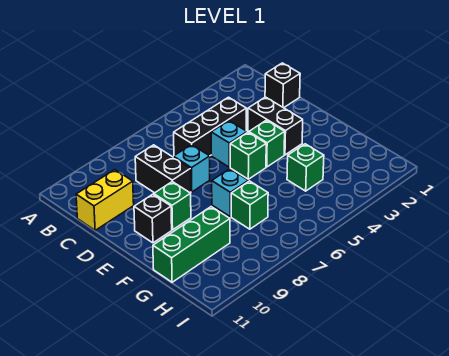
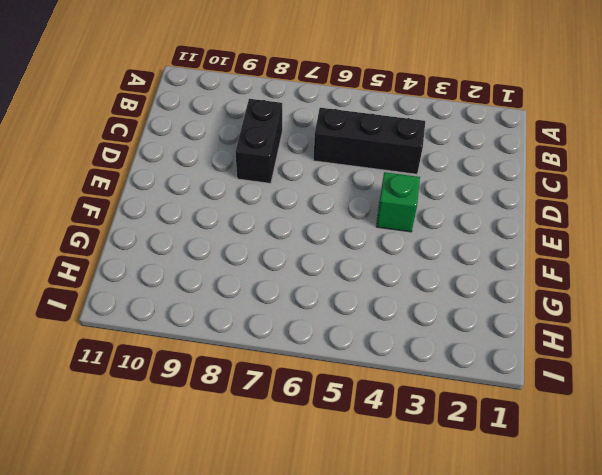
none -> black 1x1 brick [265,63,300,108]
none -> yellow 1x2 brick [76,170,134,230]
none -> black 1x2 brick [248,97,303,155]

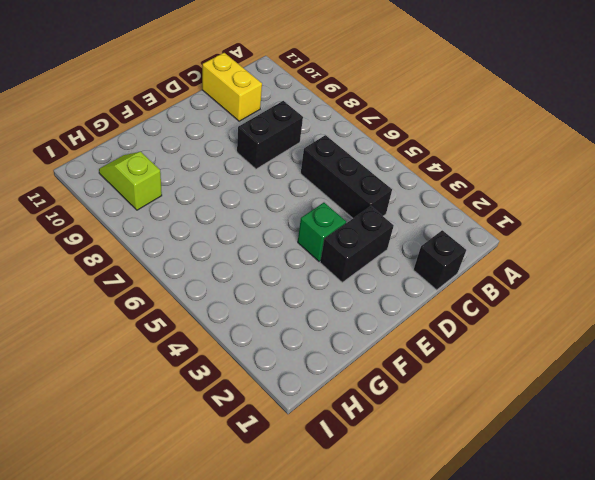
lime 1x2 slope [99,152,162,210] -> none
none -> cyan 1x1 brick [211,121,247,167]
none -> cyan 1x1 brick [173,145,210,192]
none -> green 1x1 brick [230,132,266,179]

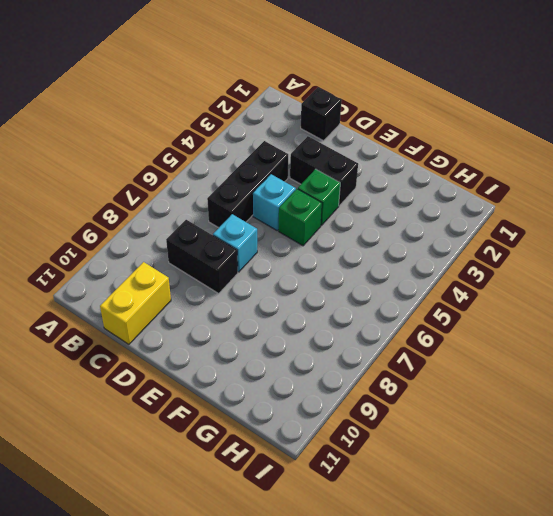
none -> green 1x1 brick [154,182,191,230]
none -> black 1x1 brick [134,194,172,243]
none -> cyan 1x1 brick [212,169,248,217]

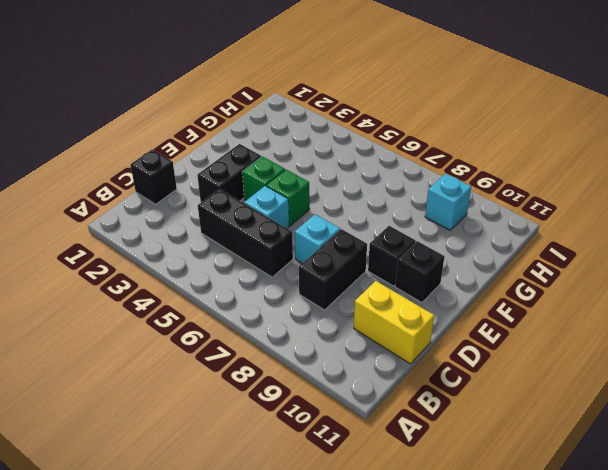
black 1x1 brick [368,226,416,286] -> green 1x1 brick [154,182,191,230]
cyan 1x1 brick [425,174,471,230] -> cyan 1x1 brick moved to [212,169,248,217]
none -> green 1x1 brick [287,144,324,191]
none -> green 1x1 brick [231,181,268,229]
none -> green 1x3 brick [153,207,230,282]

